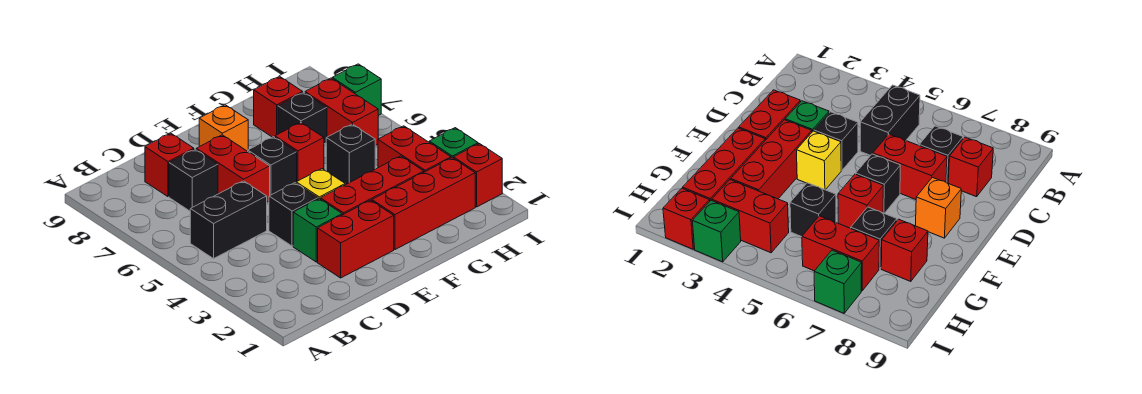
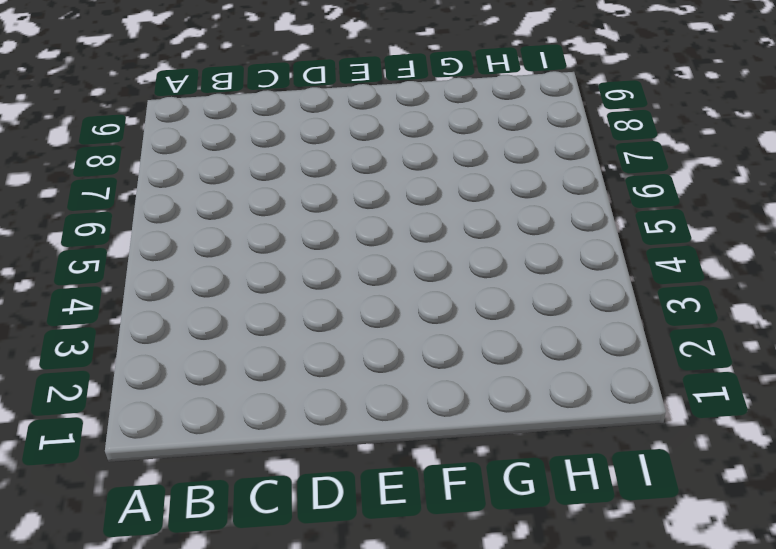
none -> black 1x2 brick [190,181,267,259]
none -> black 1x1 brick [169,149,218,211]
none -> red 1x1 brick [145,133,194,197]

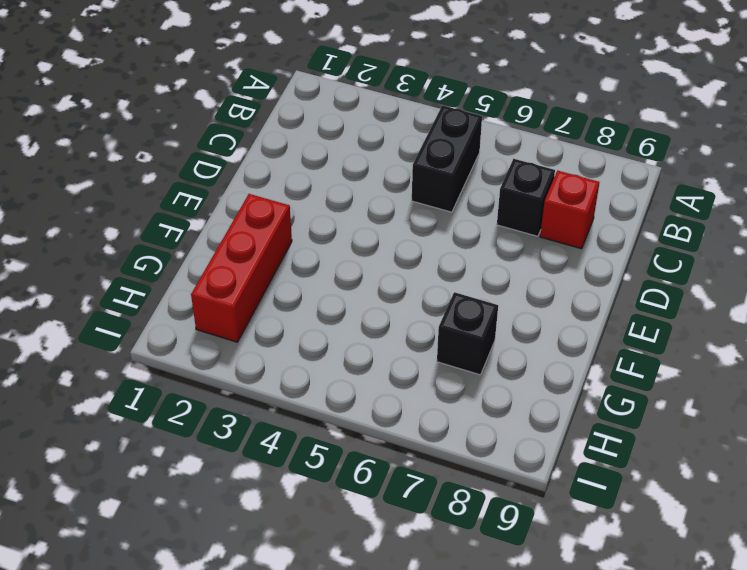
none -> red 1x2 brick [318,200,394,278]
none -> green 1x1 brick [293,199,342,262]
none -> black 1x1 brick [269,183,318,246]

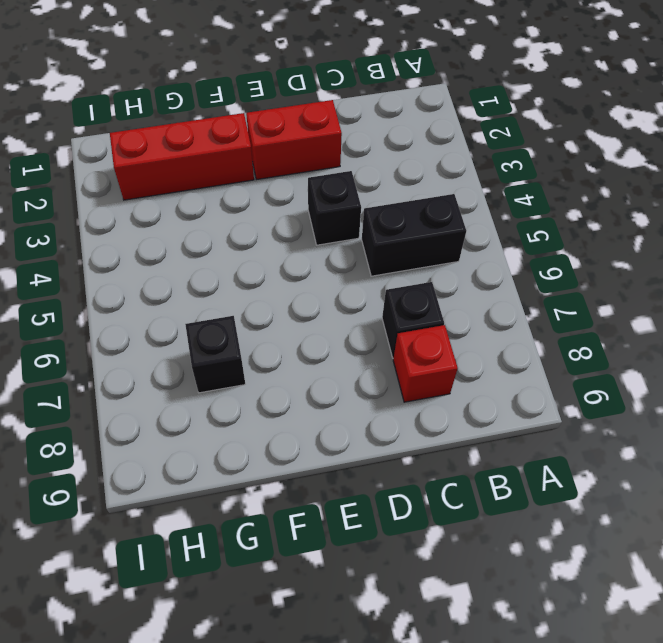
none -> green 1x1 brick [293,199,342,262]
none -> red 1x2 brick [196,135,270,202]
none -> red 1x3 brick [321,156,424,215]

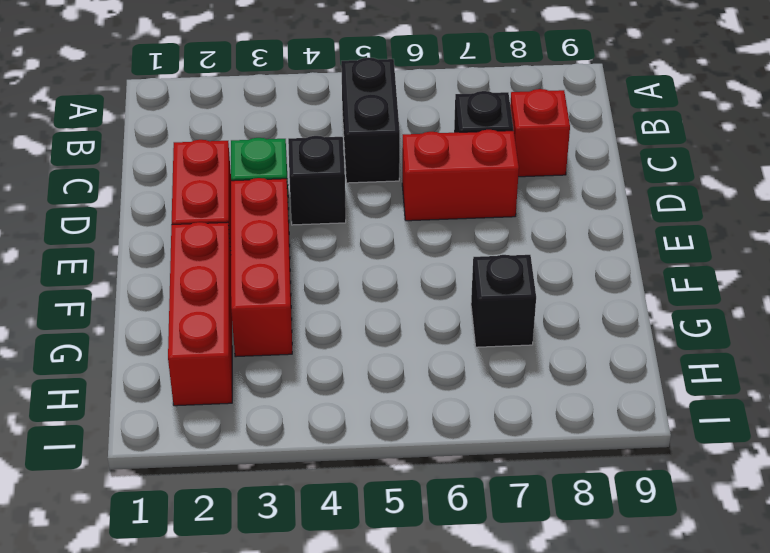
none -> yellow 1x1 brick [296,169,345,199]
none -> black 1x1 brick [248,137,297,195]
none -> orange 1x1 brick [199,105,248,151]

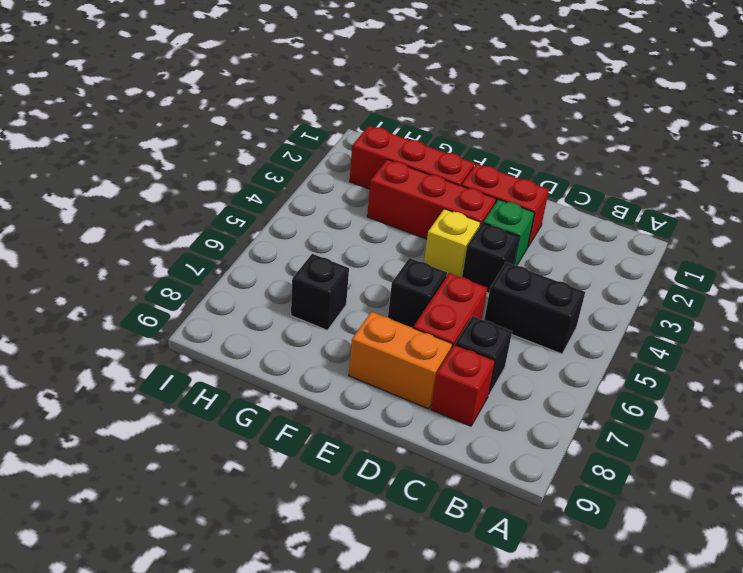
orange 1x2 brick [349,312,452,409] -> orange 1x1 brick [199,105,248,151]
none -> red 1x1 brick [275,123,324,181]
none -> black 1x1 brick [326,124,375,185]
none -> red 1x1 brick [254,76,303,137]

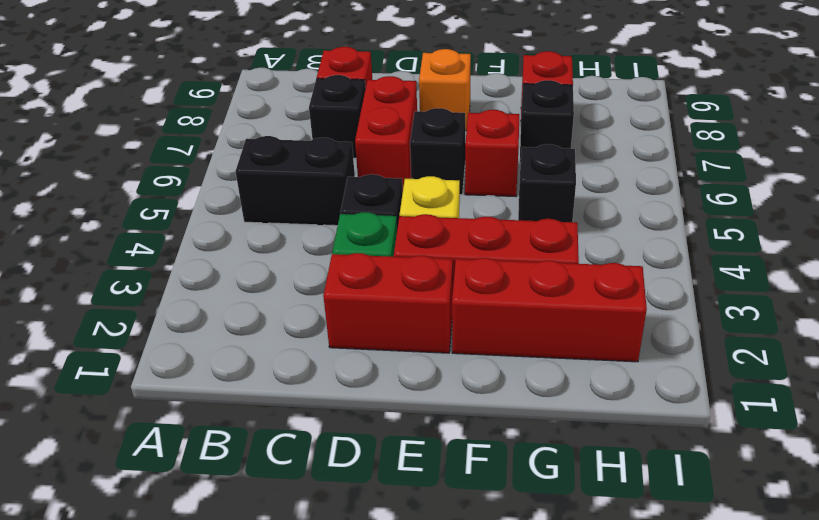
none -> red 1x2 brick [378,126,451,172]
none -> red 1x2 brick [305,78,378,146]
none -> red 1x1 brick [454,144,502,207]

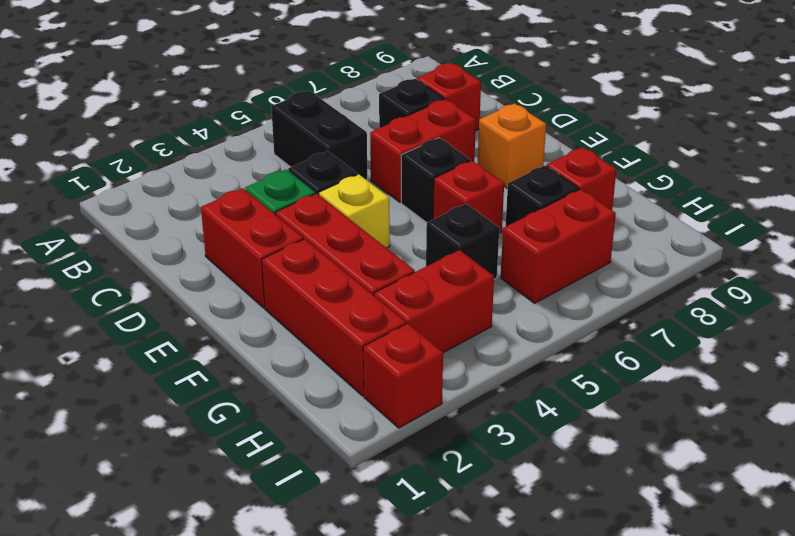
none -> green 1x1 brick [429,128,478,158]
none -> green 1x1 brick [332,64,381,116]

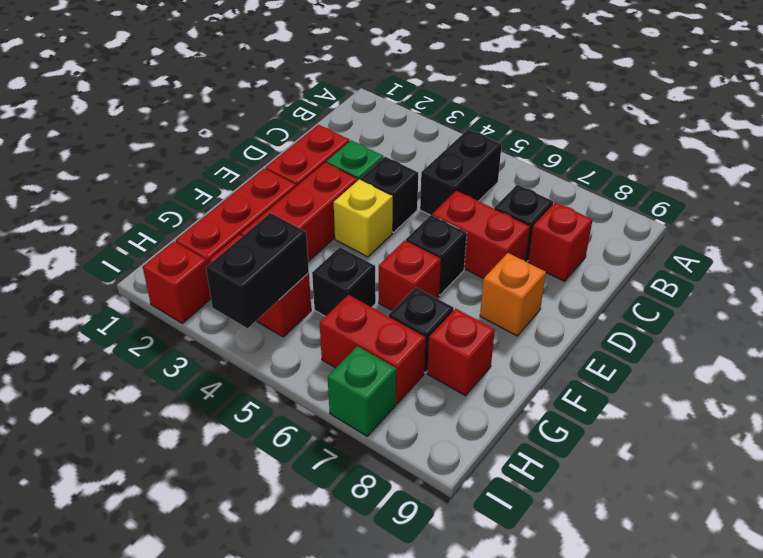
black 1x2 brick [206,213,309,328] -> none
none -> green 1x1 brick [429,128,478,158]

